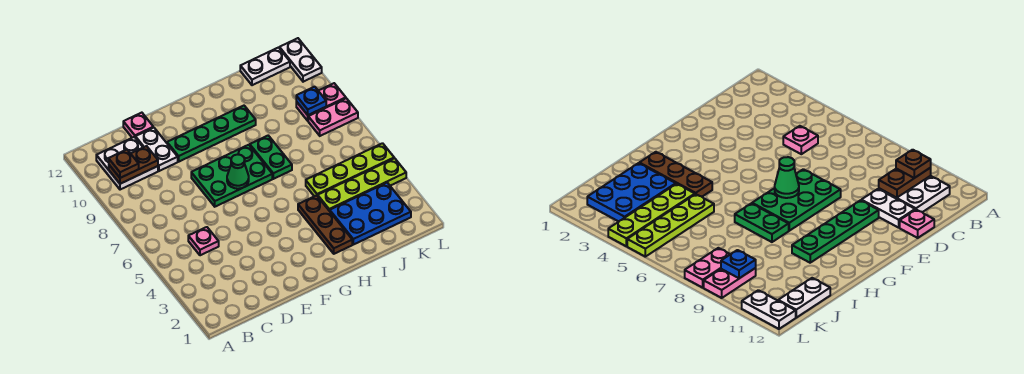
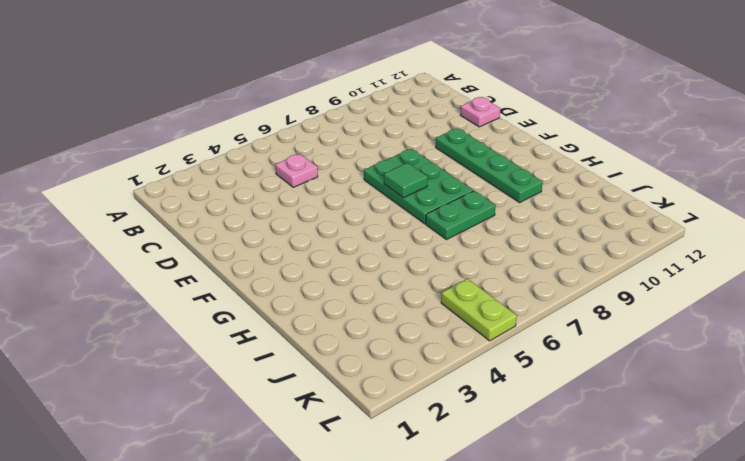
green 1x1 tile [384,163,428,198] -> green 1x1 cone [227,154,249,189]
lime 1x2 plate [441,279,517,341] -> lime 1x4 plate [306,143,394,196]
none -> white 2x2 plate [96,137,158,190]
none -> white 1x2 plate [135,128,178,171]
none -> brown 1x3 plate [298,195,352,254]

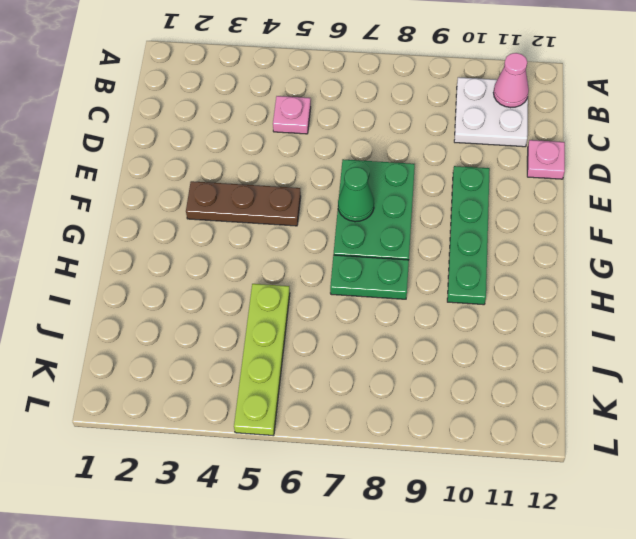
pink 1x1 cone [493,53,529,108] -> none
brown 1x3 plate [186,181,301,226] -> brown 1x3 plate moved to [298,195,352,254]
none -> white 1x2 plate [135,128,178,171]
none -> blue 2x3 plate [330,183,411,245]
none -> lime 1x4 plate [318,158,406,211]

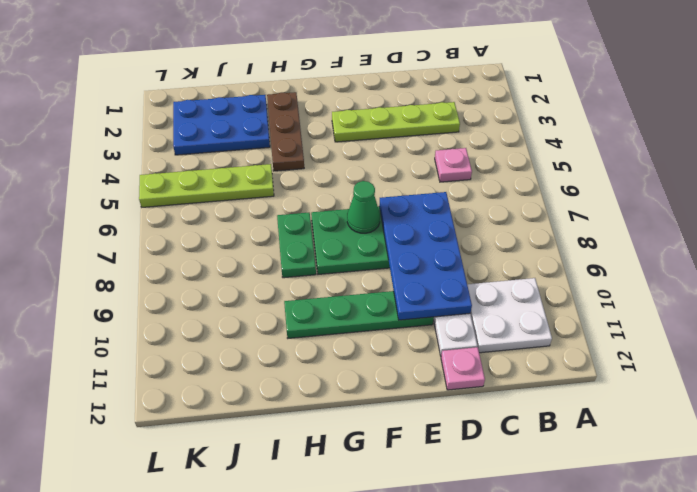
lime 1x4 plate [332,102,460,142] -> lime 1x4 plate moved to [318,158,406,211]
blue 2x4 plate [379,192,472,320] -> none
none -> white 1x2 plate [240,48,290,85]
none -> pink 1x2 plate [308,98,358,136]
none -> pink 1x2 plate [296,83,346,121]

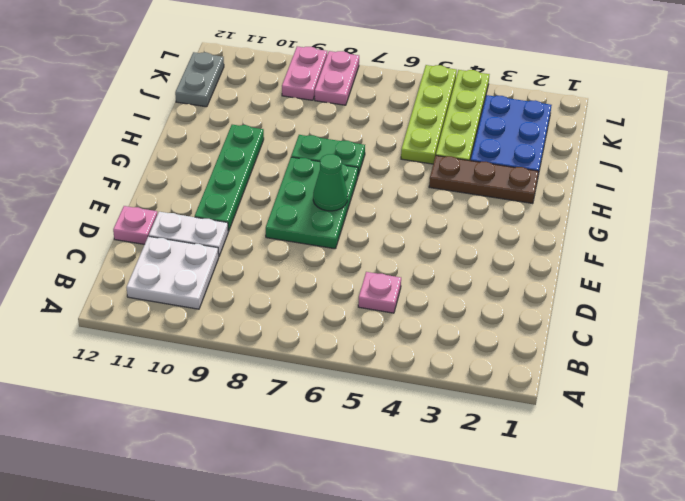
grey 1x2 plate [175,52,224,107] -> white 1x2 plate [240,48,290,85]
none -> white 1x2 plate [279,38,322,82]
none -> brown 1x2 plate [109,146,158,184]
none -> blue 1x1 plate [296,87,326,115]

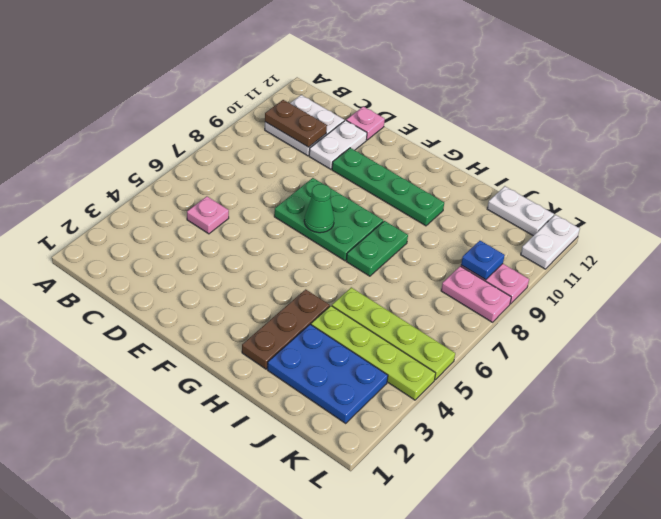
none -> brown 1x1 plate [109,150,139,178]

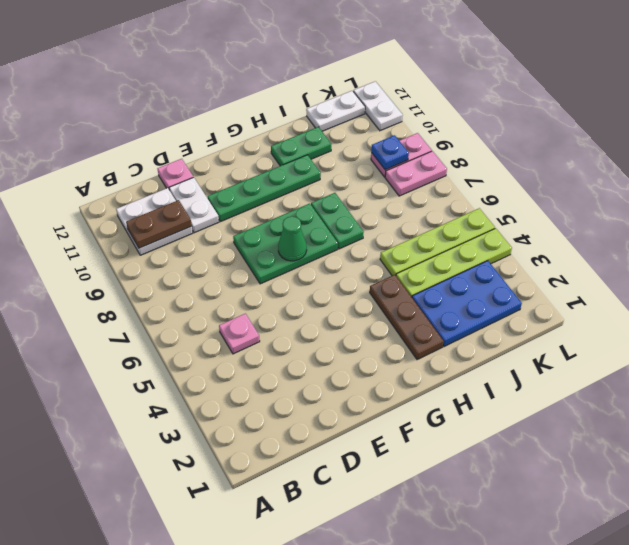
green 1x2 plate [271,127,331,166] -> none
none -> brown 1x1 plate [109,150,139,178]

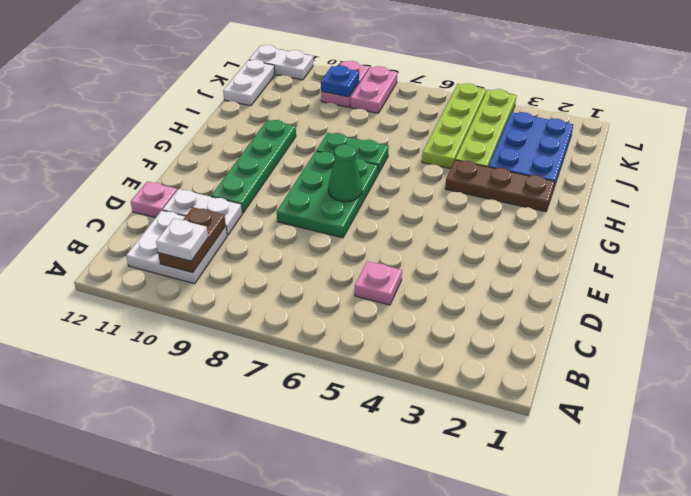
white 1x1 plate [156,219,208,261] -> brown 1x1 plate [109,150,139,178]

